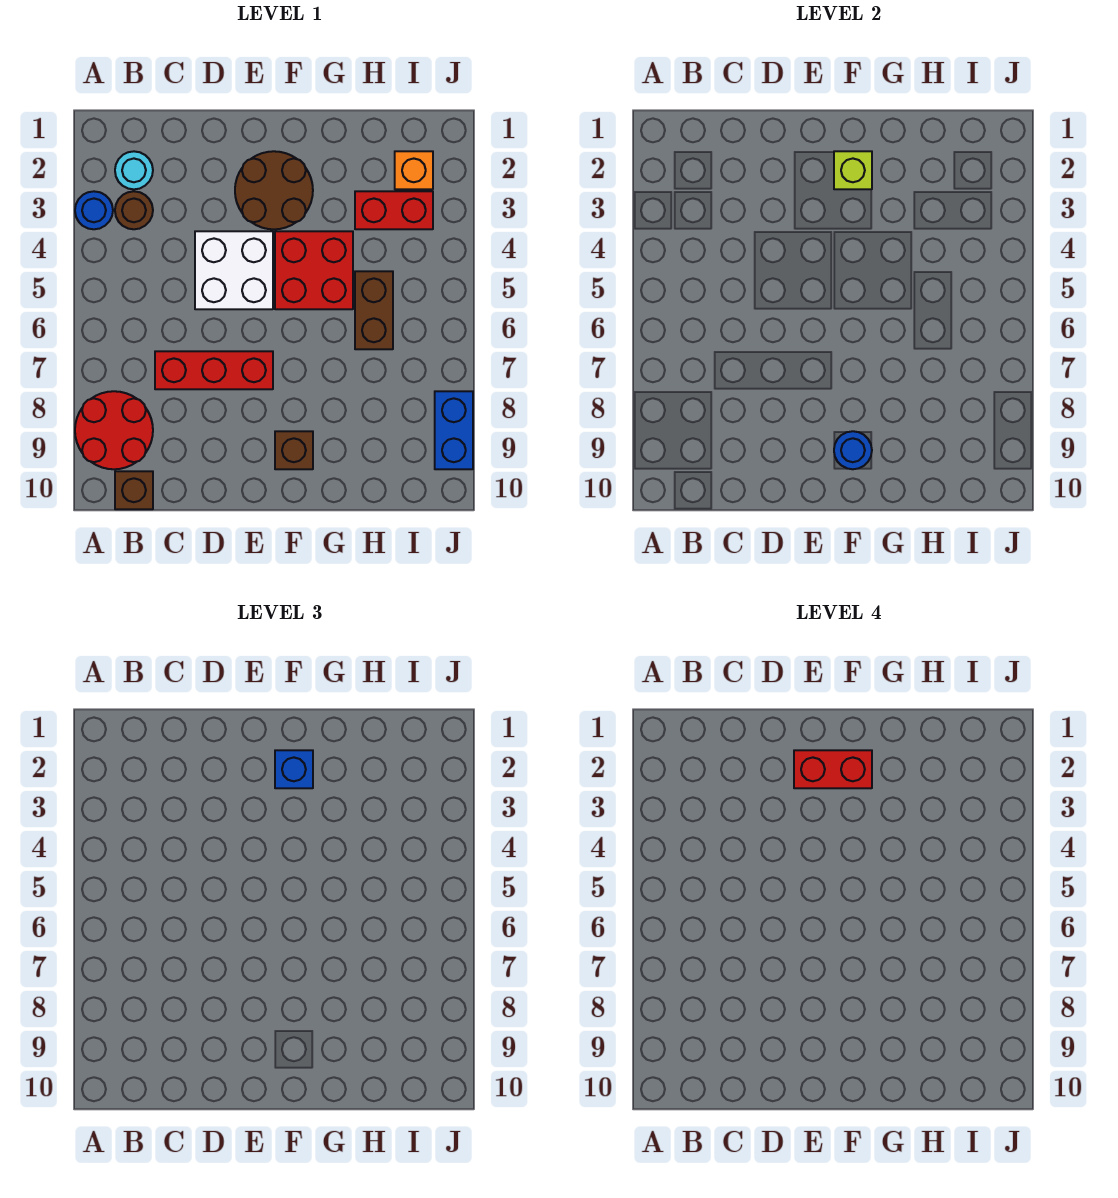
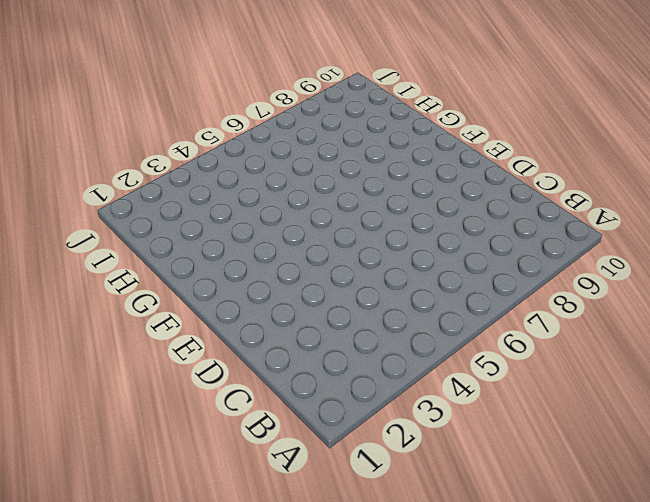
none -> blue 1x1 round brick [75,191,113,229]
none -> red 2x2 round brick [75,391,153,469]
none -> cyan 1x1 round brick [115,151,153,189]

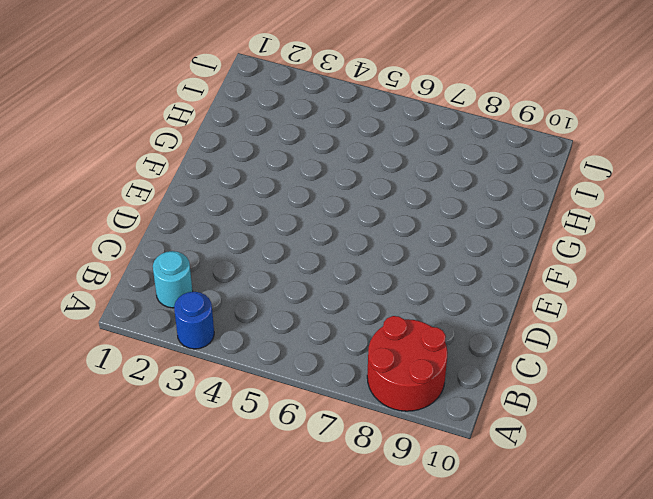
none -> brown 1x1 round brick [115,191,153,229]
none -> brown 1x1 brick [115,471,153,509]
none -> red 1x3 brick [155,351,273,389]

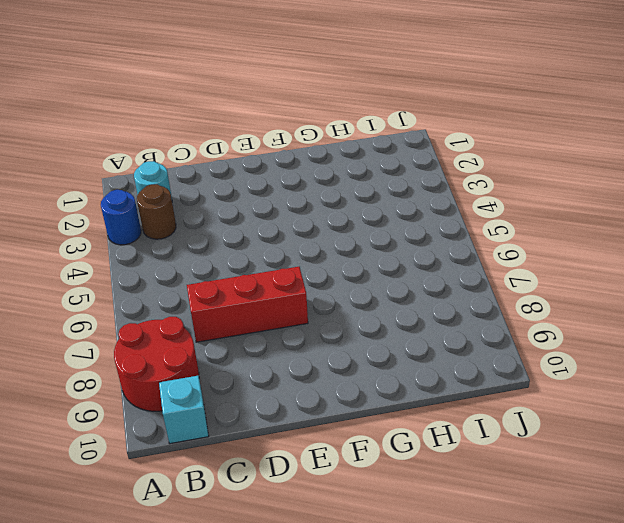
cyan 1x1 brick [159,376,209,444] -> brown 1x1 brick [115,471,153,509]
none -> white 2x2 brick [195,231,273,309]
none -> brown 2x2 round brick [235,151,313,229]
none -> red 2x2 brick [275,231,353,309]

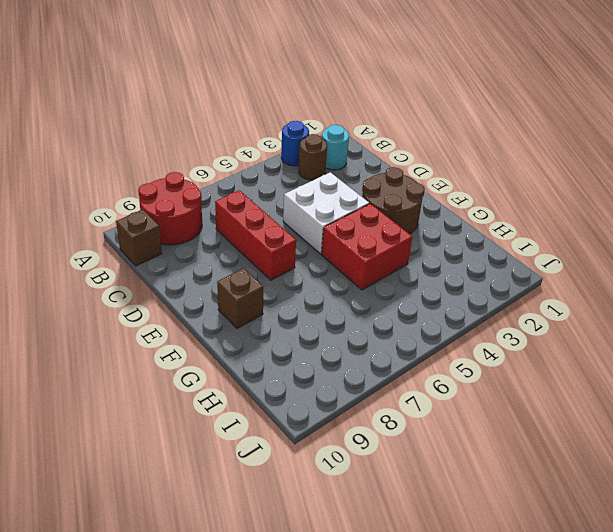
none -> red 1x2 brick [355,191,433,229]
none -> brown 1x2 brick [355,271,393,349]
none -> orange 1x1 brick [395,151,433,189]

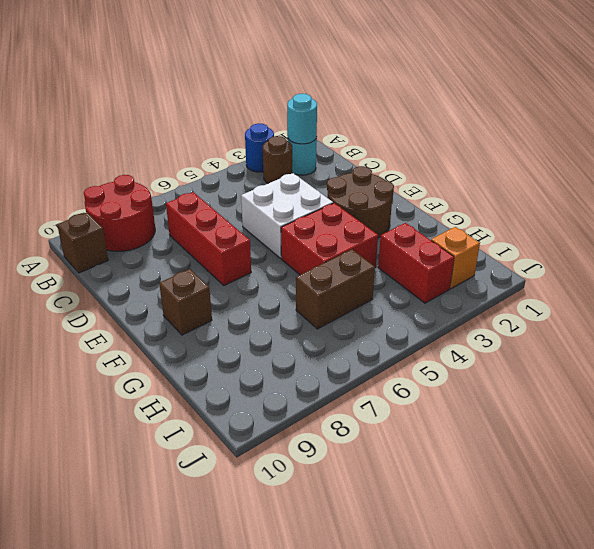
cyan 1x1 round brick [287,94,317,144] -> none
none -> blue 1x2 brick [435,391,473,469]
none -> lime 1x1 brick [834,151,872,189]
none -> blue 1x1 round brick [834,431,872,469]

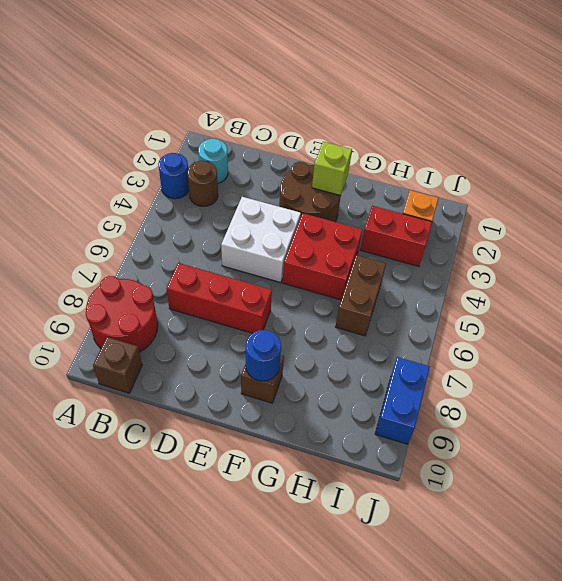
none -> blue 1x1 brick [275,750,313,788]
none -> red 1x2 brick [794,750,872,788]

